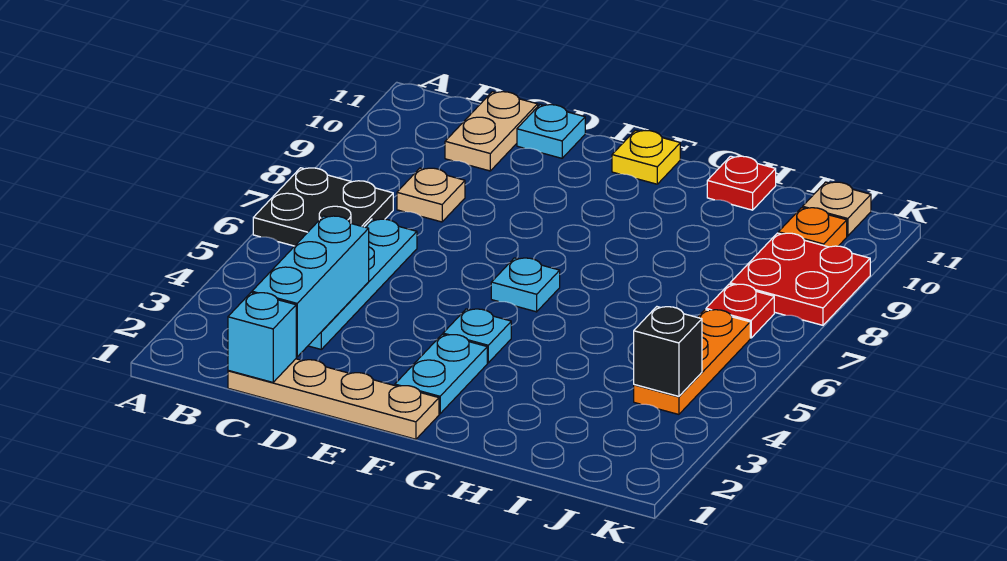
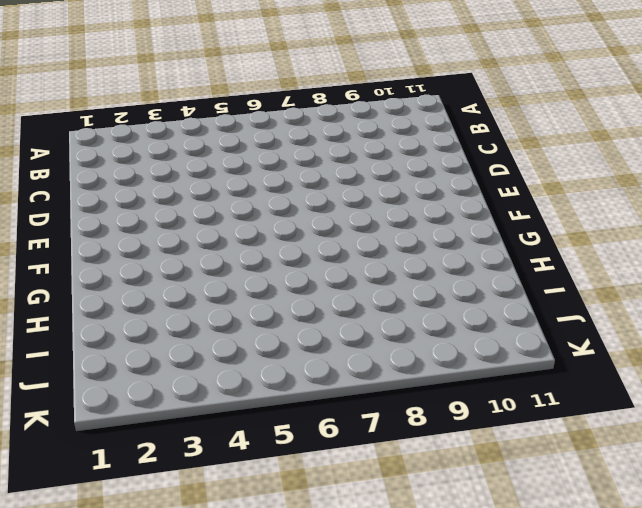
none -> black 2x2 plate [253,168,393,246]
none -> tan 1x4 plate [228,359,439,439]
none -> cyan 1x4 plate [308,219,417,349]

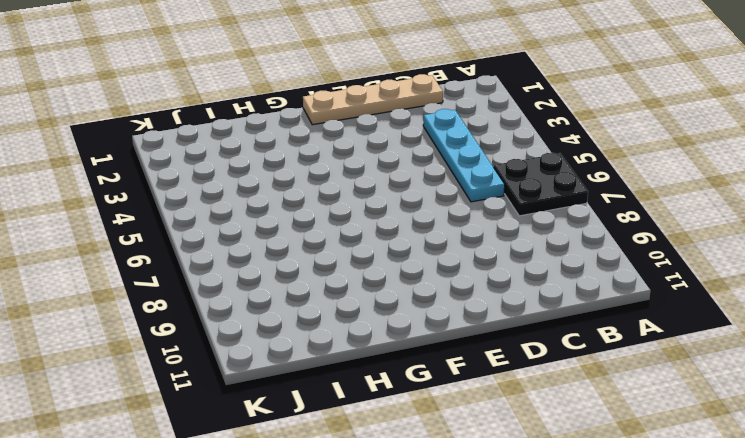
none -> tan 1x1 plate [397,168,465,222]
none -> tan 1x2 plate [445,92,538,171]
none -> cyan 1x1 plate [517,105,585,158]

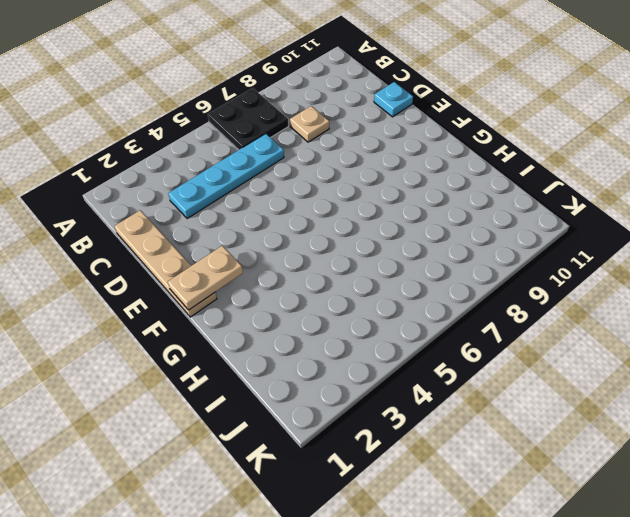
tan 1x2 plate [168,246,243,310] -> tan 1x2 plate moved to [445,92,538,171]
none -> cyan 1x2 plate [395,334,487,414]
none -> cyan 1x1 plate [443,309,511,363]
none -> cyan 1x1 plate [491,258,560,312]

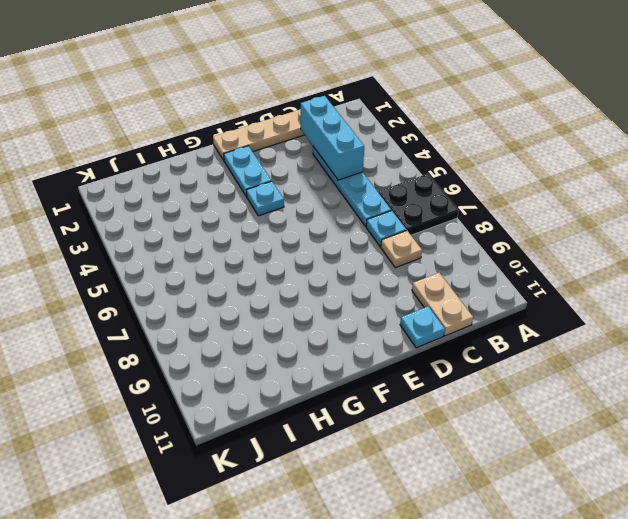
cyan 1x1 plate [366,211,406,247] -> cyan 1x1 plate moved to [491,258,560,312]
none -> yellow 1x1 plate [612,130,680,184]
none -> red 1x1 plate [707,156,776,210]
none -> orange 1x3 plate [634,310,750,414]

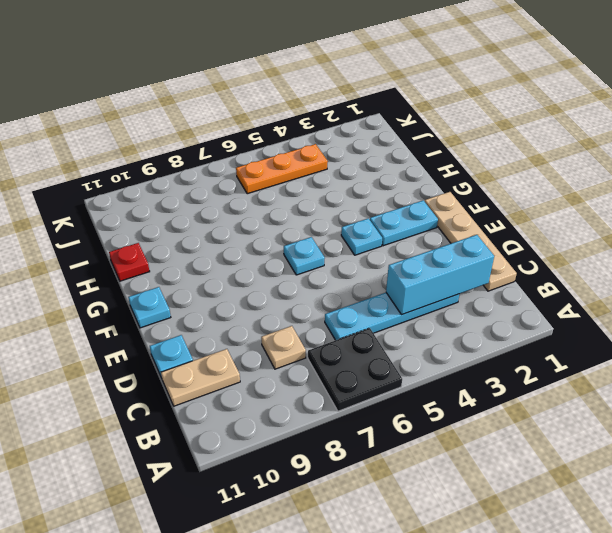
cyan 1x1 plate [128,287,171,328] -> yellow 1x1 plate [612,130,680,184]
none -> red 1x1 plate [706,284,774,338]
none -> red 2x2 plate [730,233,870,325]
none -> orange 1x1 plate [778,208,847,247]

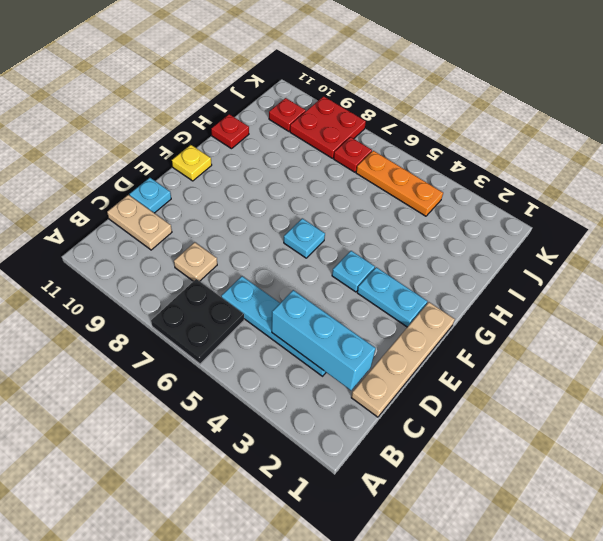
red 1x1 plate [269,98,306,131] -> orange 1x1 plate [778,208,847,247]
none -> tan 1x1 plate [803,182,871,236]
none -> cyan 1x1 brick [228,293,296,382]
none -> black 1x1 brick [634,307,702,396]

